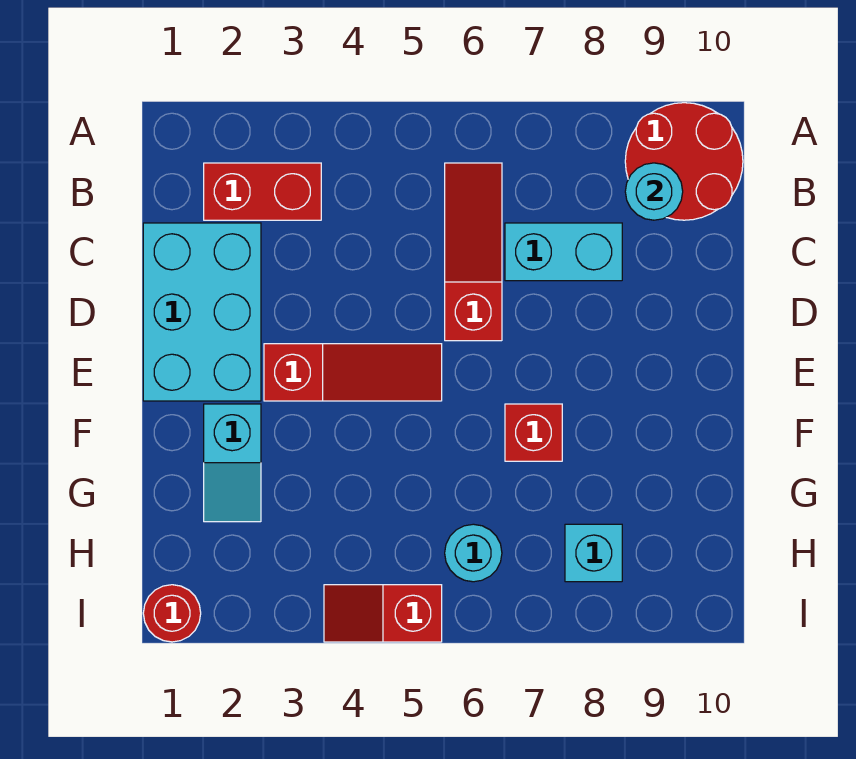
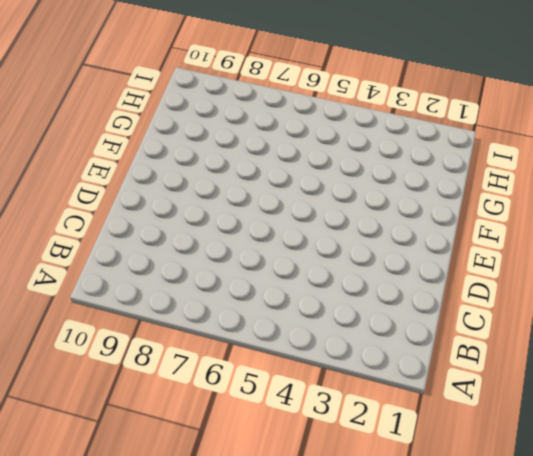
none -> red 2x2 round brick [625,103,743,220]
none -> red 1x2 brick [204,163,321,220]
none -> red 1x3 slope [445,163,502,341]

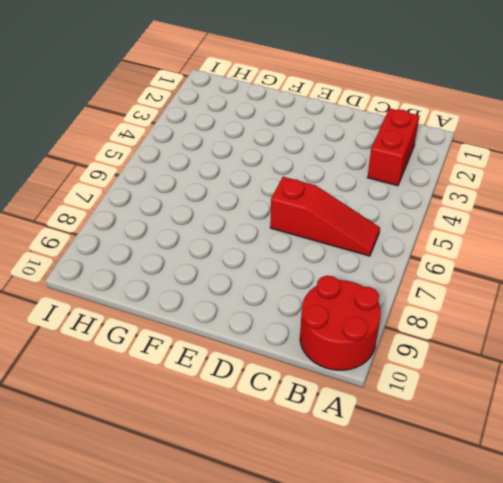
none -> cyan 2x3 brick [143,223,261,401]
none -> cyan 1x2 brick [505,223,622,281]
none -> red 1x3 slope [264,344,442,401]

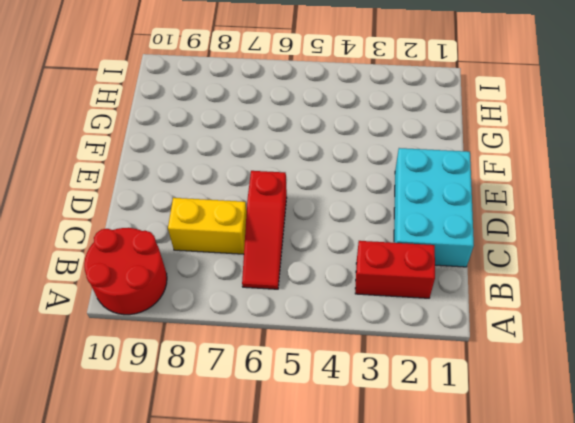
yellow 1x2 brick [168,198,247,254] -> cyan 1x2 brick [505,223,622,281]
none -> red 1x3 slope [264,344,442,401]
none -> cyan 1x2 slope [204,404,261,522]
none -> red 1x1 brick [505,404,562,461]

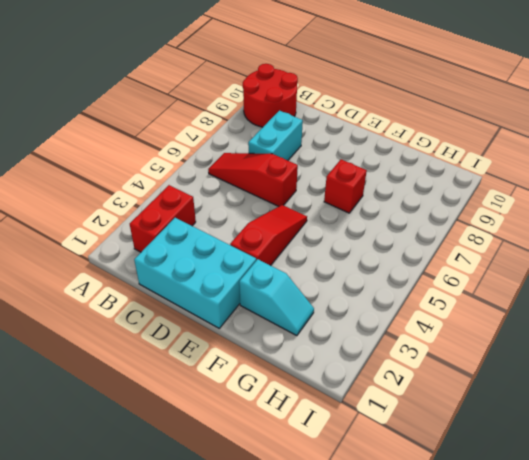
none -> cyan 1x1 round brick [445,524,502,582]
none -> cyan 1x1 brick [565,524,622,582]
none -> red 1x1 round brick [143,585,201,642]

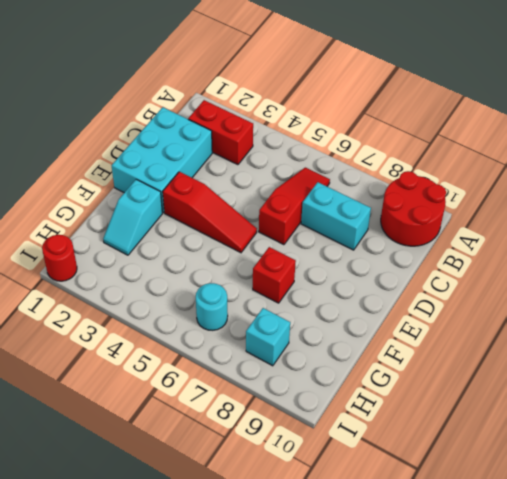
none -> red 1x2 slope [324,585,442,642]
none -> cyan 1x1 round brick [625,163,683,220]

